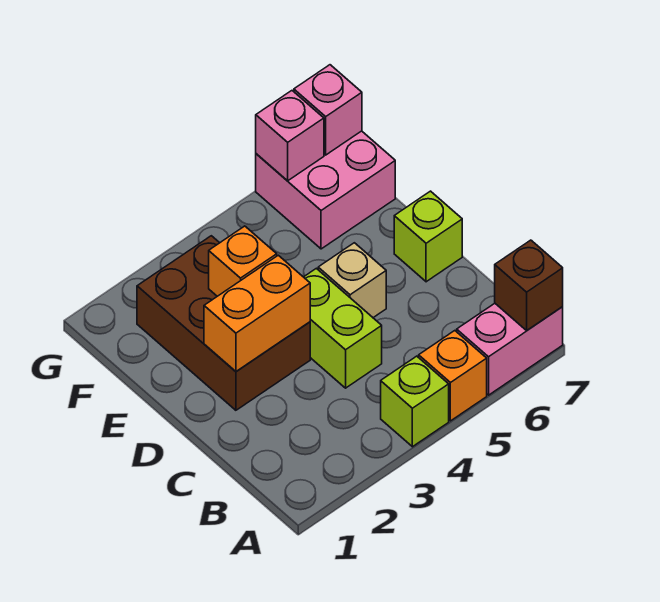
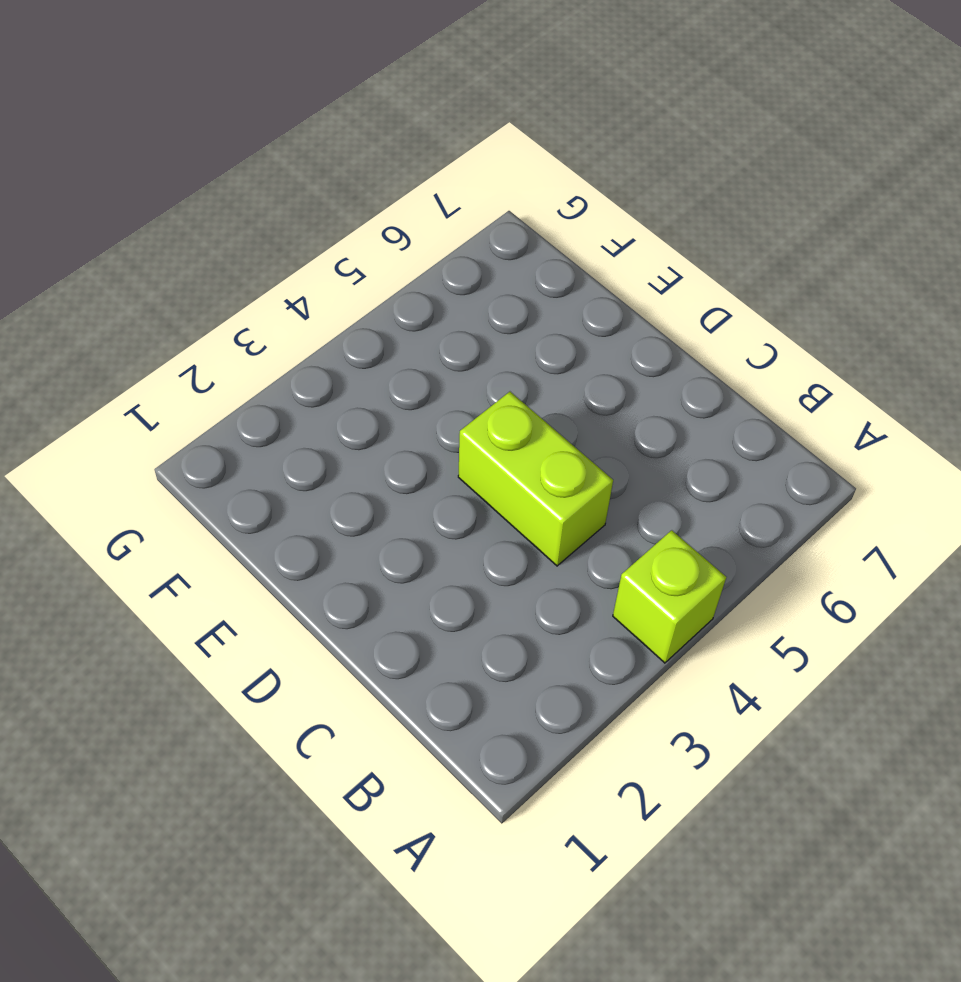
none -> orange 1x1 brick [419,331,487,421]
none -> pink 1x2 brick [457,303,563,395]
none -> brown 2x3 brick [137,236,310,410]

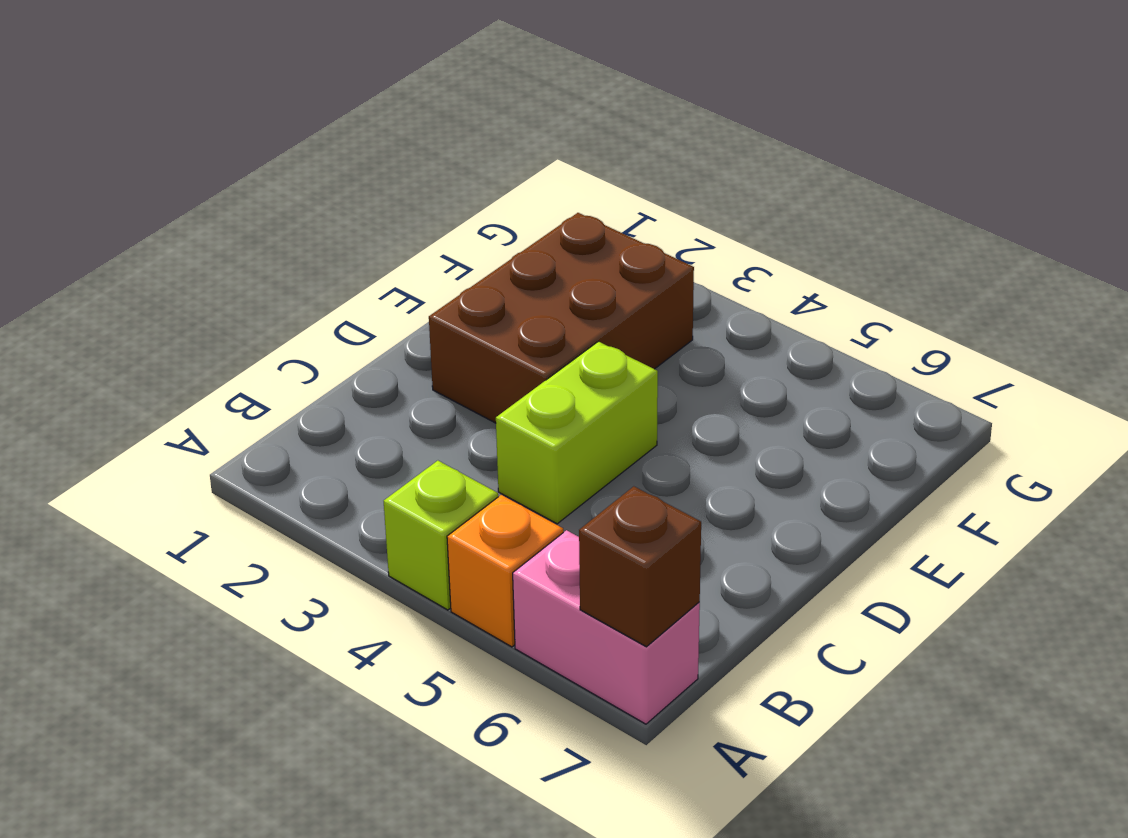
none -> tan 1x1 brick [318,243,386,318]
none -> lime 1x1 brick [394,191,462,282]
none -> pink 2x2 brick [256,131,395,249]

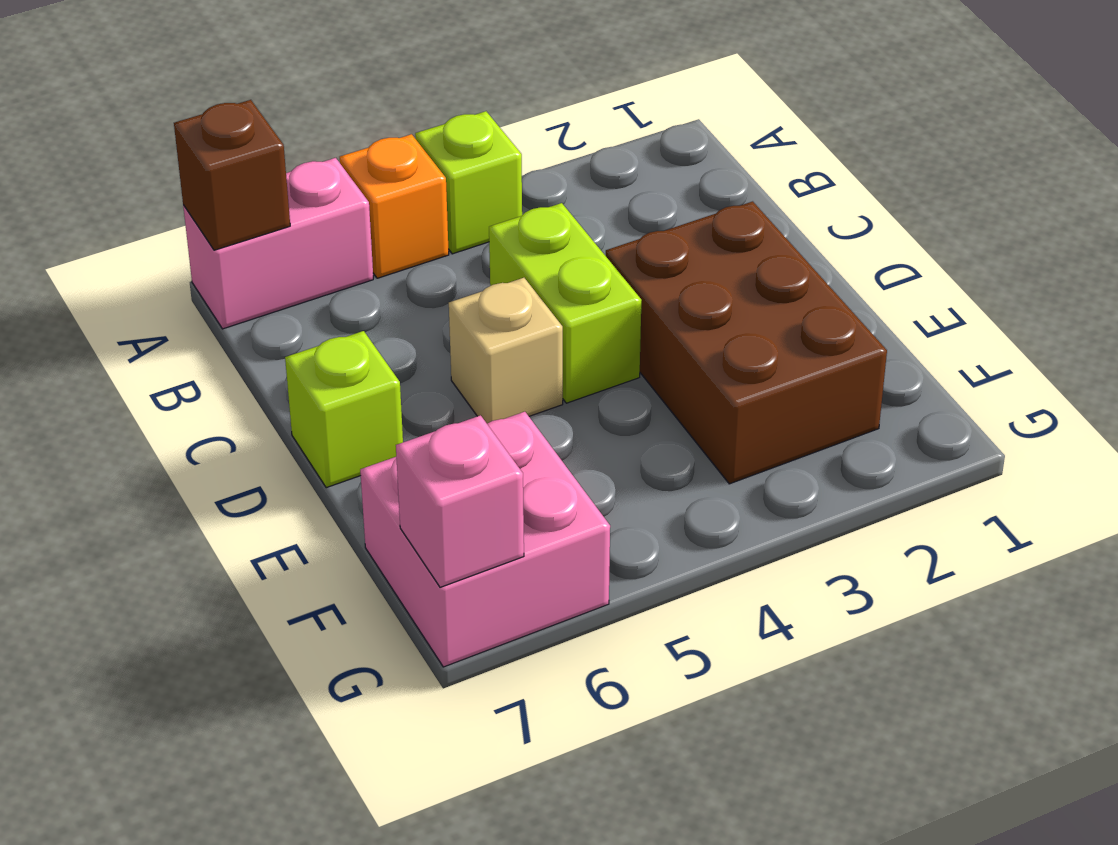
none -> orange 1x2 brick [204,255,310,371]
none -> orange 1x1 brick [209,226,277,296]
none -> pink 1x1 brick [256,91,324,181]

